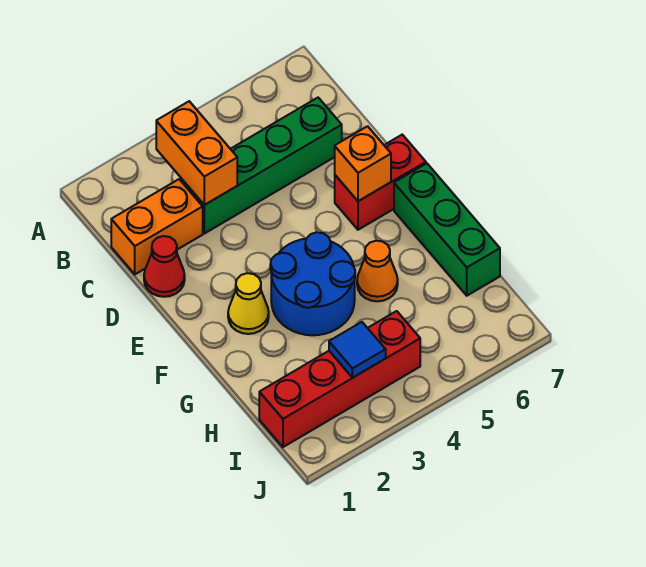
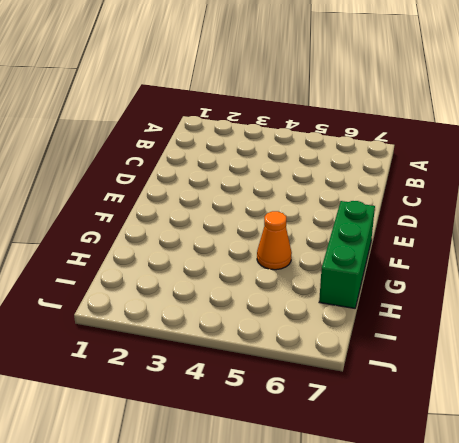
none -> orange 1x2 brick [111,179,203,274]
none -> green 1x4 brick [181,98,342,234]
none -> red 1x1 cone [144,236,185,297]

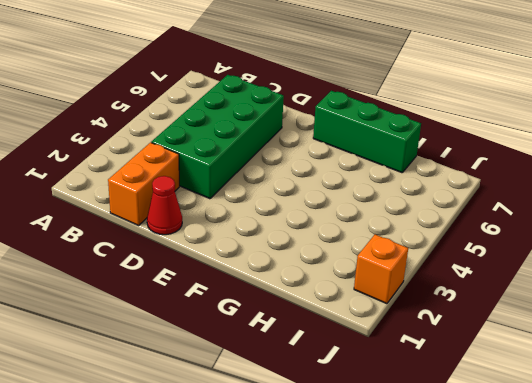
green 2x4 brick [152,75,284,199] -> green 1x4 brick [181,98,342,234]
orange 1x1 brick [354,235,408,304] -> orange 1x1 brick moved to [335,126,391,201]
none -> red 1x2 brick [335,135,426,230]
none -> yellow 1x1 cone [228,273,269,334]
none -> blue 2x2 round brick [270,232,355,335]

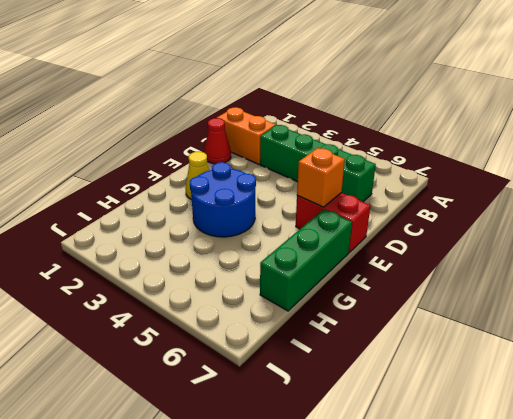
none -> orange 1x1 cone [357,241,398,301]
none -> red 1x4 brick [259,311,420,447]
none -> orange 1x2 brick [156,101,237,205]

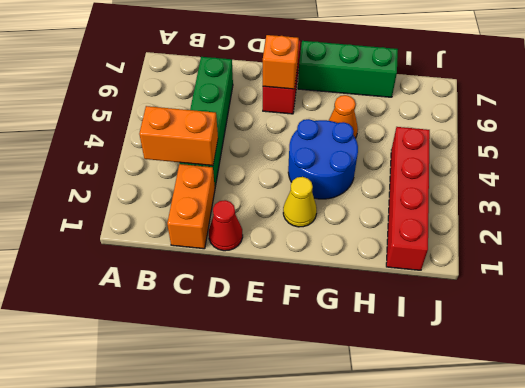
none -> blue 1x1 tile [329,322,386,378]

